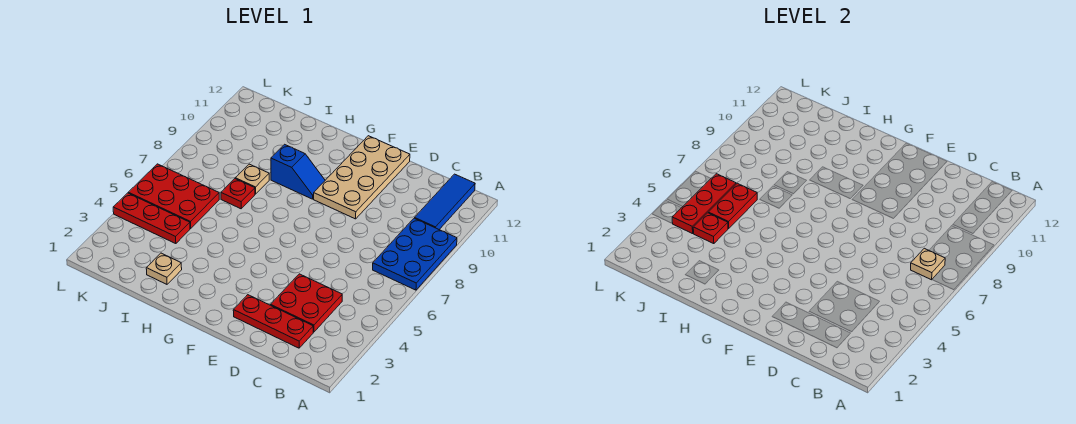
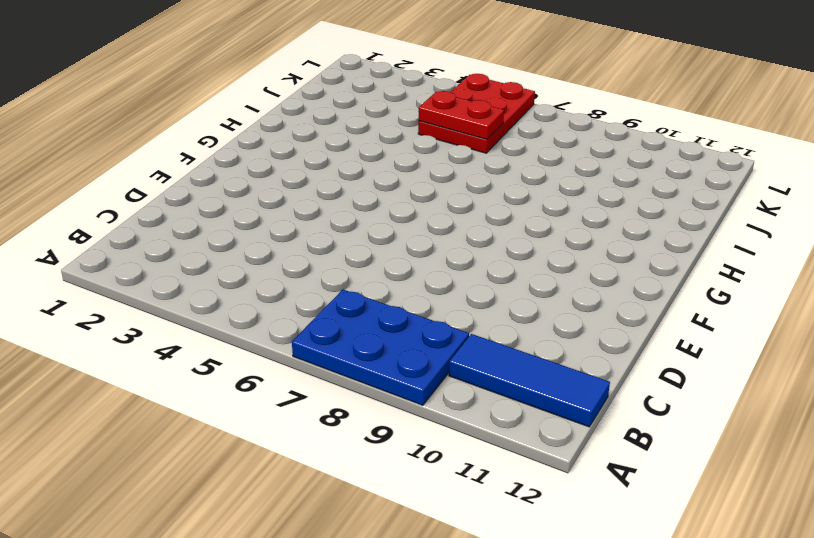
none -> red 1x3 plate [233,295,313,348]
none -> red 2x2 plate [271,274,342,332]
none -> tan 2x4 plate [314,136,410,219]

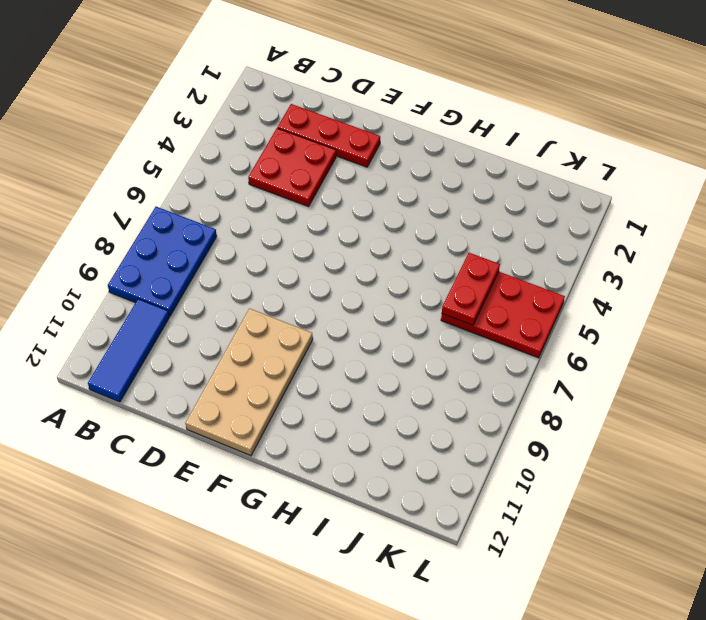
none -> blue 1x2 slope [271,144,325,199]
none -> tan 1x1 plate [146,253,182,284]
none -> red 1x1 plate [221,179,255,209]

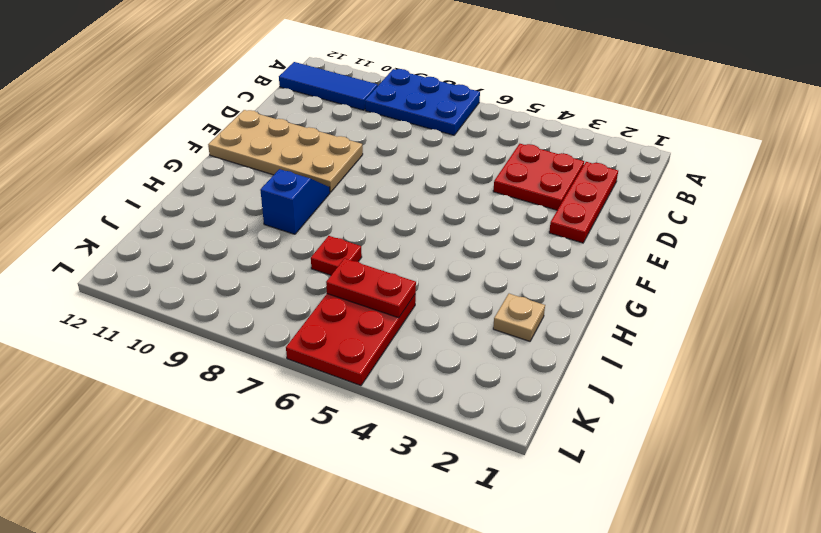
none -> tan 1x1 plate [235,164,269,194]
none -> red 1x3 plate [113,193,190,244]
none -> tan 1x1 plate [911,248,945,280]

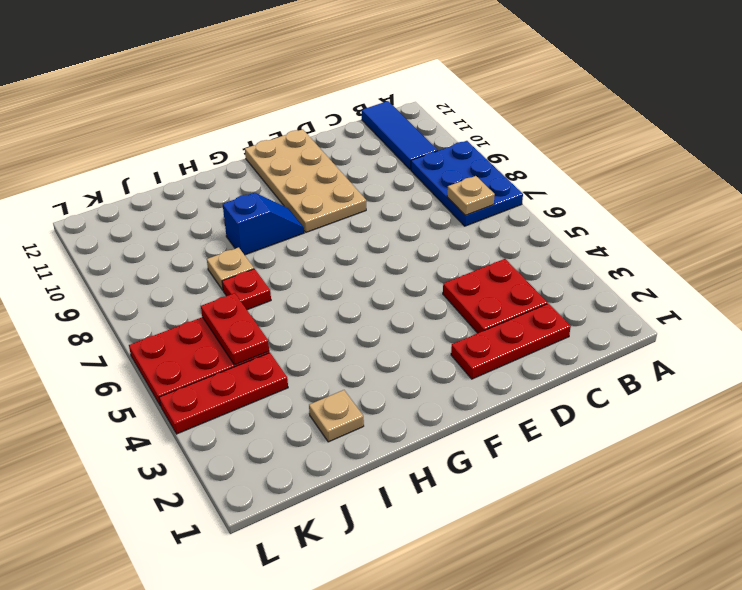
none -> red 1x1 plate [693,213,728,244]
none -> red 1x3 plate [672,174,736,234]

